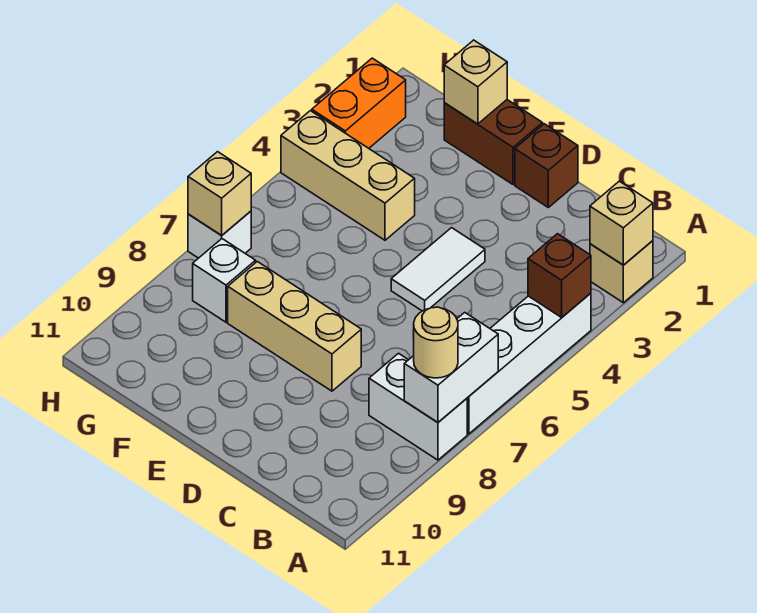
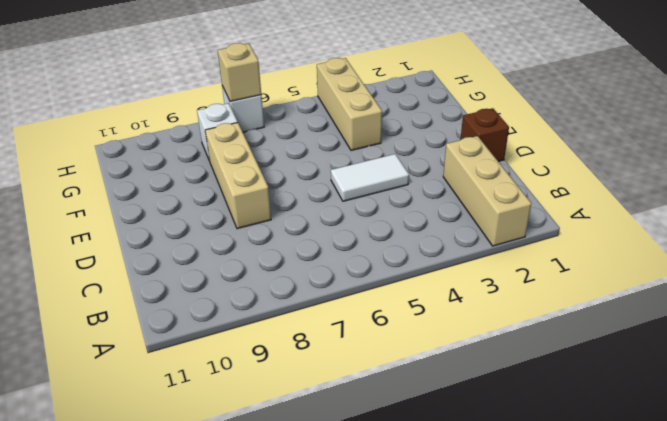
tan 1x3 brick [443,136,531,246] -> tan 1x1 brick [590,241,653,303]
none -> white 1x4 brick [467,293,591,434]
none -> white 1x2 brick [369,353,467,460]
none -> brown 1x2 brick [444,100,543,185]

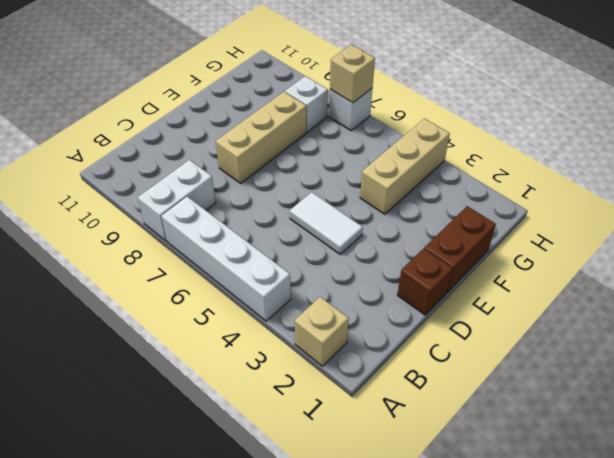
none -> orange 1x2 brick [312,58,406,148]
none -> tan 1x1 brick [590,181,653,265]
none -> brown 1x1 brick [528,234,591,317]

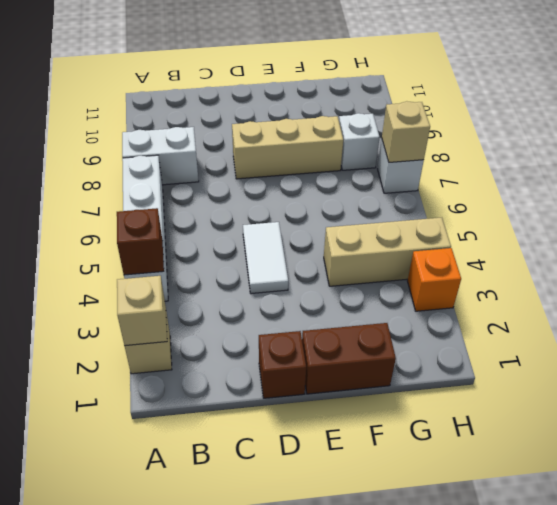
orange 1x1 brick [407,248,461,311] -> orange 1x2 brick [312,58,406,148]
none -> white 1x2 brick [404,312,498,422]
none -> tan 1x1 brick [444,40,507,124]
none -> tan 1x1 round brick [413,307,458,378]

